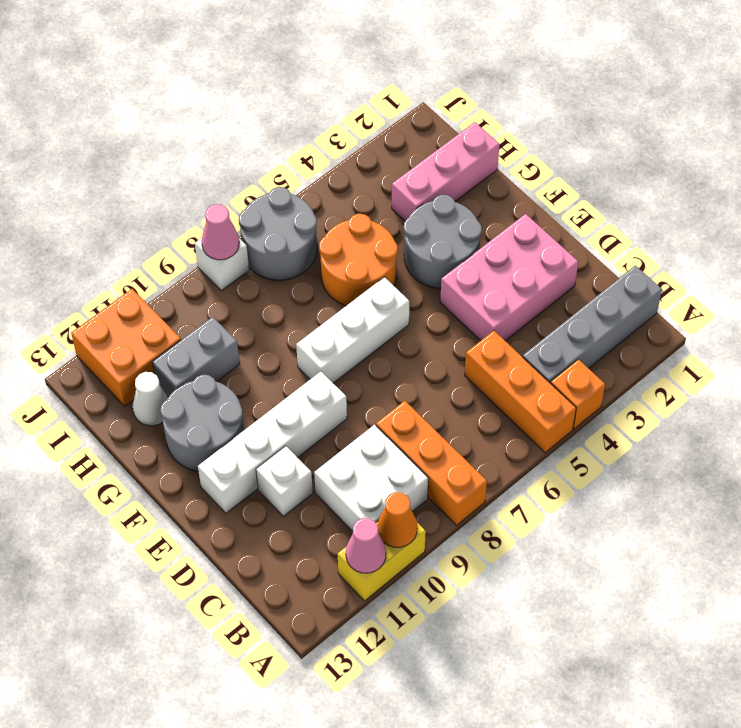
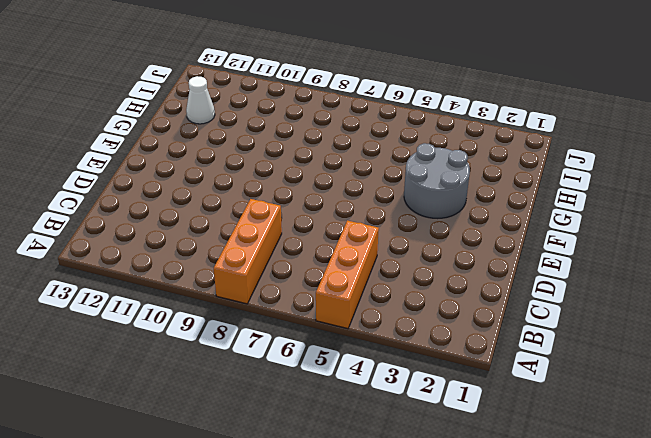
none -> orange 1x1 brick [551,359,605,429]
none -> yellow 1x2 brick [338,521,426,601]
none -> grey 1x4 brick [523,266,662,383]

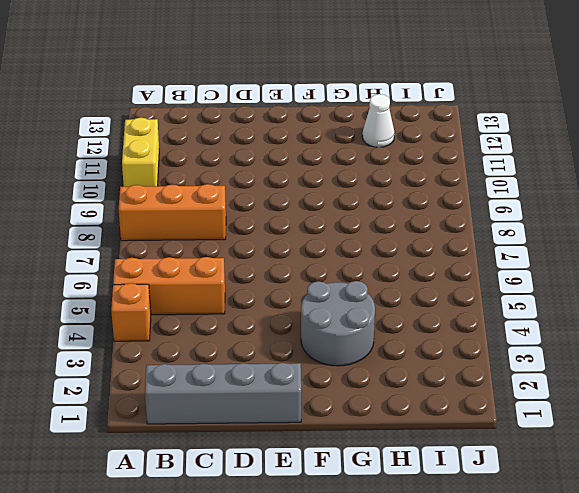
grey 1x4 brick [145,363,301,424] -> grey 1x4 brick turned to [523,266,662,383]
none -> white 2x2 brick [314,425,428,531]
none -> pink 2x3 brick [440,214,578,341]
none -> white 1x1 brick [256,446,313,516]

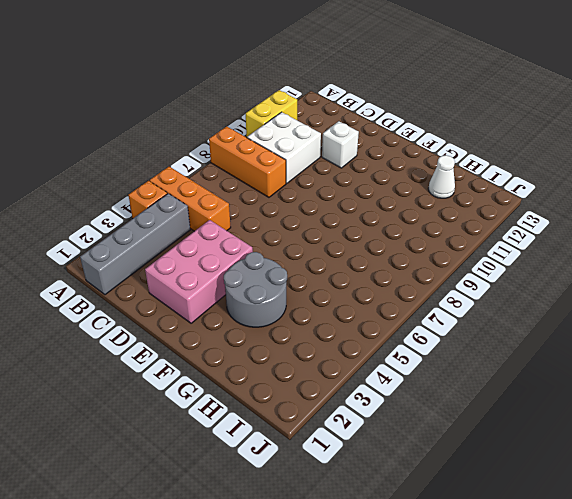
none -> white 1x4 brick [198,371,347,513]
none -> white 1x3 brick [296,277,409,383]
none -> grey 2x2 round brick [161,375,244,471]

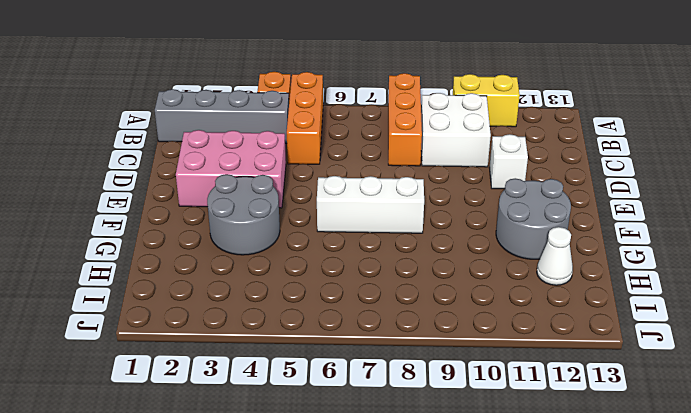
none -> white 1x4 brick [198,371,347,513]
none -> orange 2x2 round brick [319,214,398,306]
none -> pink 1x3 brick [392,122,499,221]

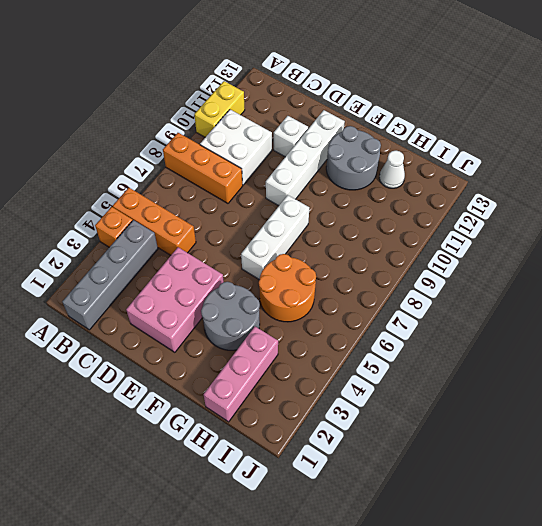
none -> grey 1x2 brick [152,317,240,397]
none -> grey 2x2 round brick [239,187,317,280]
none -> orange 2x2 brick [71,289,181,406]

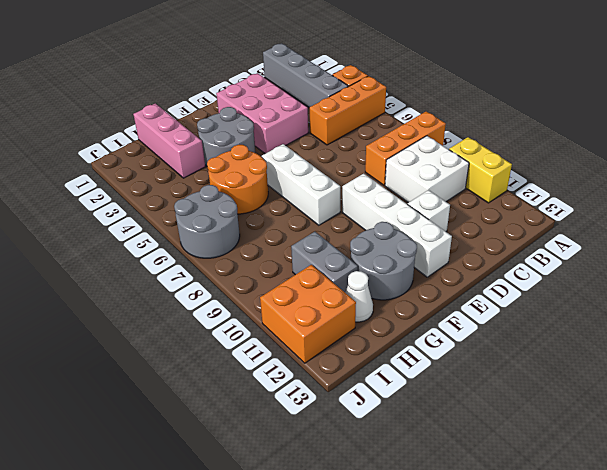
none -> white 1x1 brick [195,238,249,291]
none -> orange 1x1 cone [378,492,417,547]
none -> pink 1x1 cone [346,518,386,573]

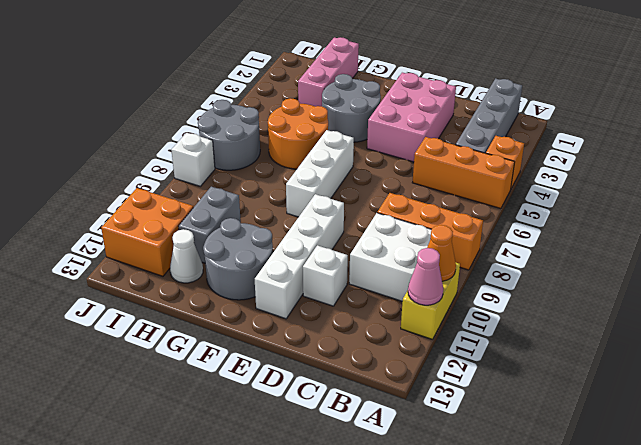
none -> pink 1x1 cone [202,204,239,260]

